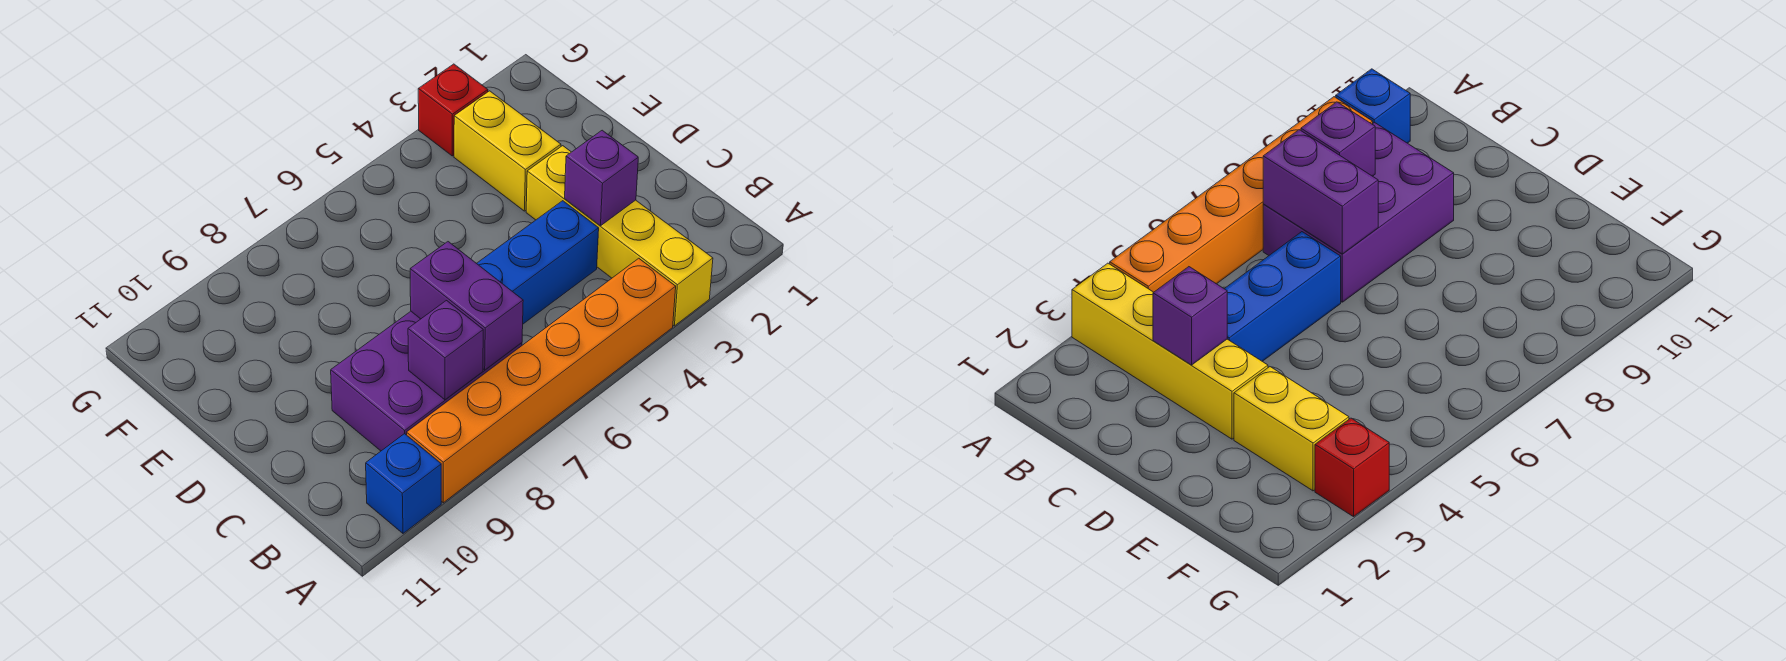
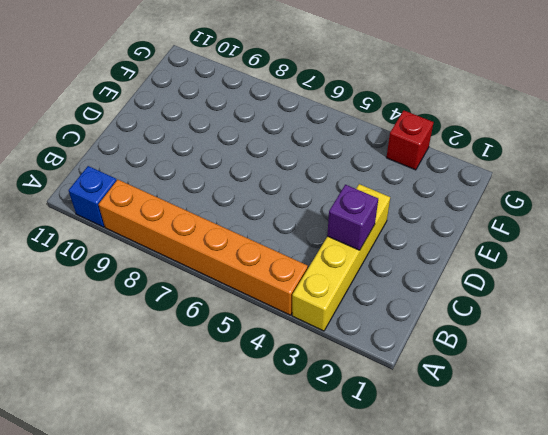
none -> purple 2x3 brick [331,311,522,451]
none -> blue 1x3 brick [477,201,599,324]

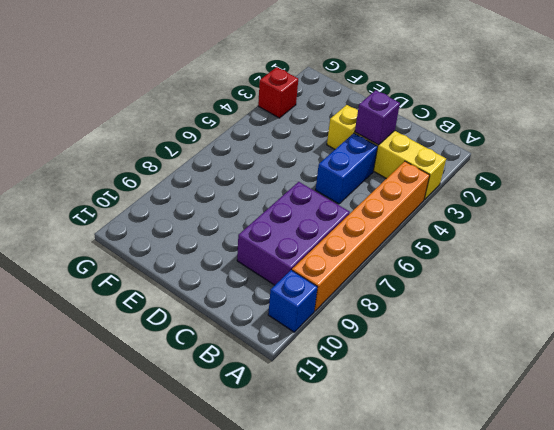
blue 1x2 brick [316,133,378,204] -> blue 1x3 brick [477,201,599,324]
none -> yellow 1x2 brick [454,91,561,211]
none -> purple 1x2 brick [410,242,523,370]

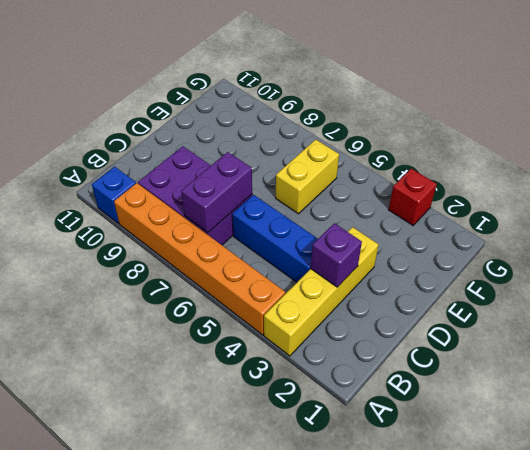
yellow 1x2 brick [276,140,339,214] -> yellow 1x2 brick moved to [454,91,561,211]
none -> purple 1x1 brick [408,301,483,400]

